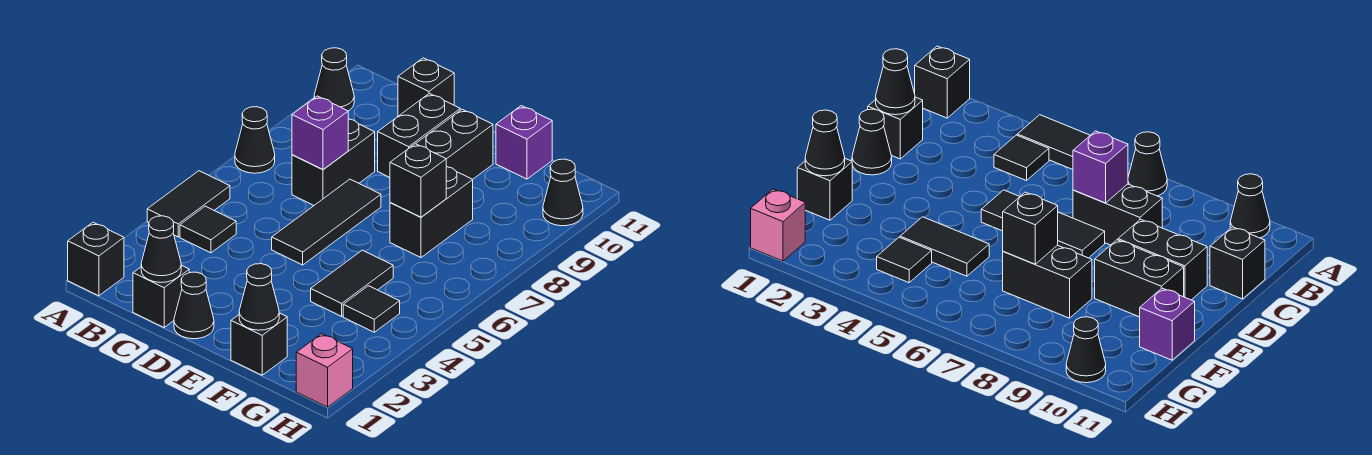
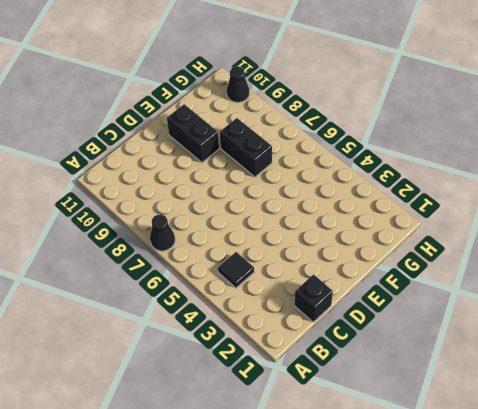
none -> black 1x1 brick [68,222,124,296]
none -> black 1x2 tile [147,171,230,237]
none -> black 1x1 cone [314,48,354,111]

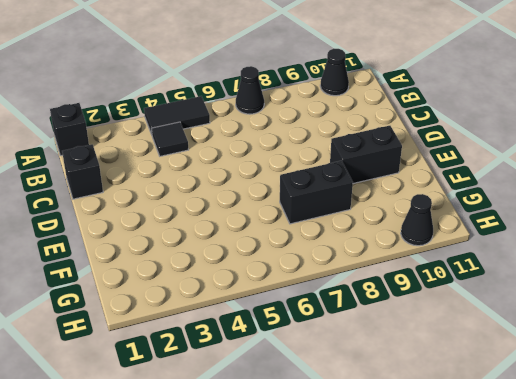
none -> black 1x2 brick [292,119,375,205]
none -> black 1x1 brick [398,58,454,116]
none -> black 1x1 cone [174,272,214,339]

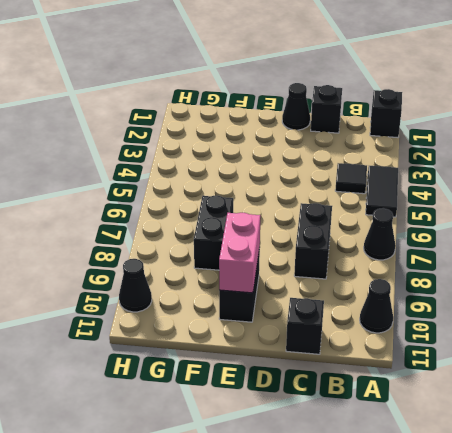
pink 1x2 brick [219,212,260,293] -> none
none -> black 1x3 tile [272,179,381,265]
none -> black 1x2 brick [378,93,460,177]
none -> black 1x1 brick [231,313,287,375]

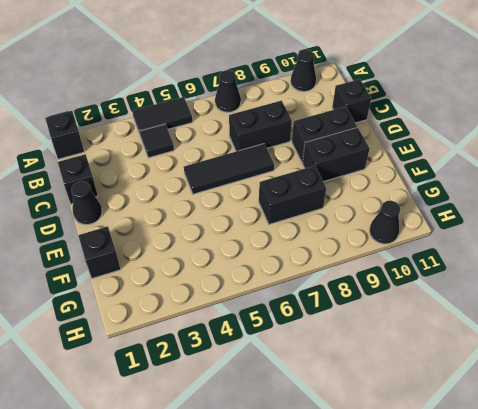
none -> black 1x2 tile [311,250,393,316]
none -> purple 1x1 brick [496,106,552,179]
none -> black 1x1 tile [343,286,400,332]

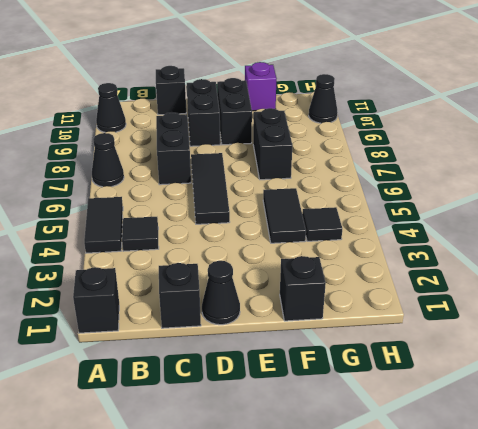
none -> pink 1x1 brick [296,334,353,407]
none -> black 1x1 cone [141,216,181,283]
none -> purple 1x1 brick [292,96,348,170]

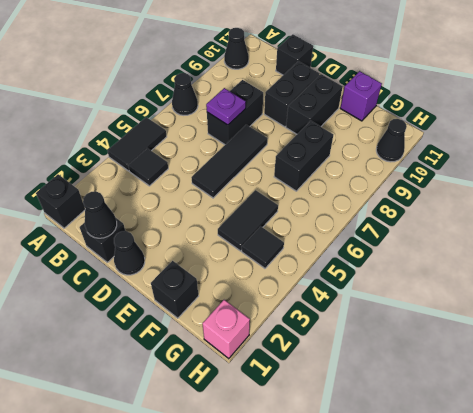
purple 1x1 plate [206,88,246,125] -> purple 1x1 brick [292,96,348,170]
none -> black 1x1 cone [239,264,279,330]
none -> black 1x1 brick [390,144,446,217]

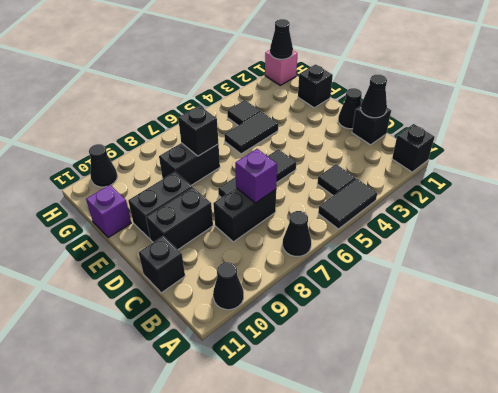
black 1x1 cone [270,19,293,59] -> black 1x1 cone moved to [239,264,279,330]

